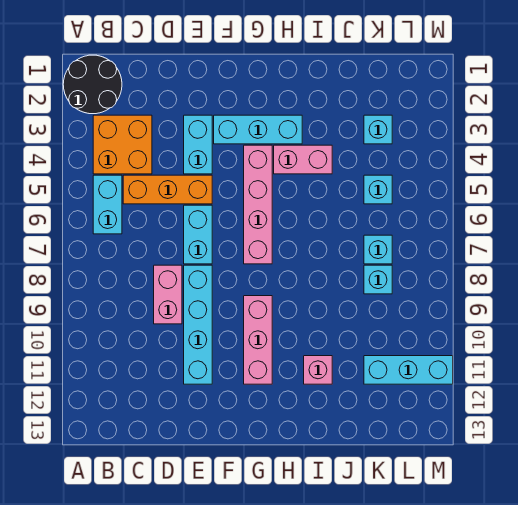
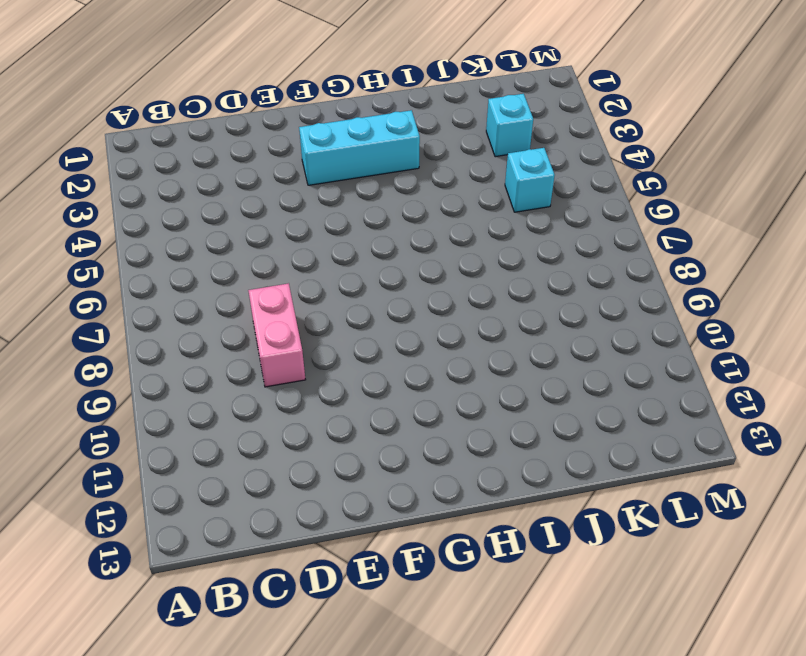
none -> black 2x2 round brick [63,55,122,114]
none -> orange 2x2 brick [93,115,152,174]
none -> cyan 1x2 brick [93,175,122,234]

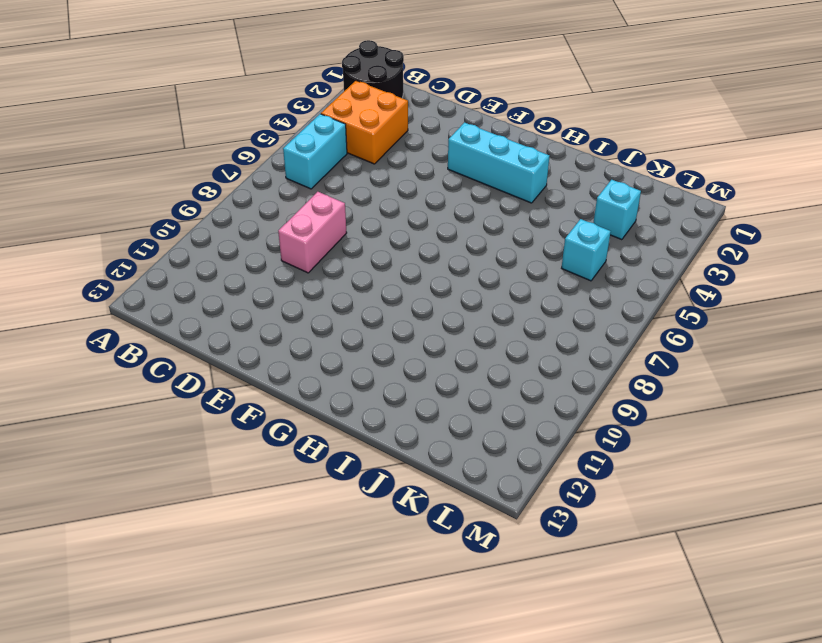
none -> orange 1x3 brick [123,175,212,204]
none -> cyan 1x2 brick [184,115,212,174]
none -> cyan 1x2 brick [184,205,212,264]

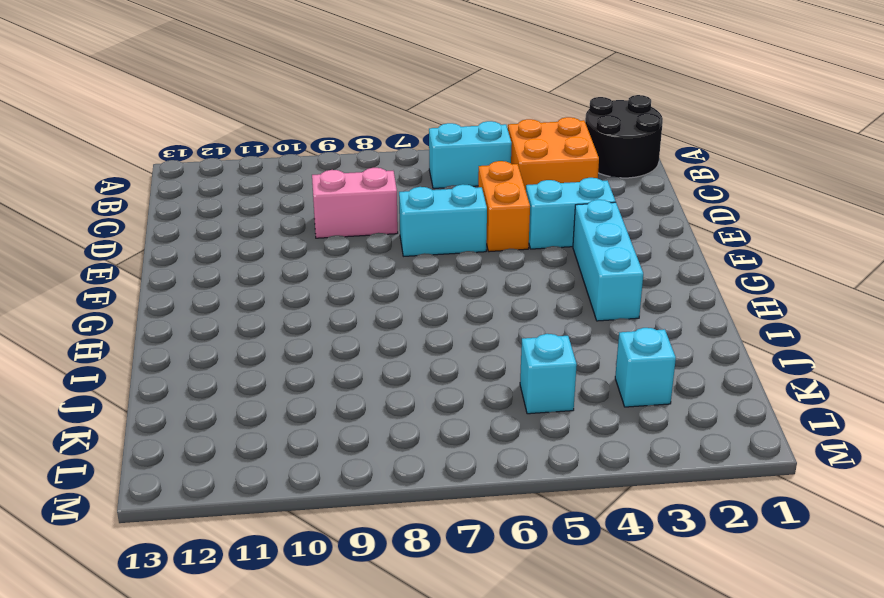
orange 1x2 brick [478,161,530,252] -> orange 1x3 brick [123,175,212,204]
none -> cyan 1x4 brick [184,265,212,384]
none -> pink 1x4 brick [244,145,272,264]
none -> pink 1x3 brick [244,296,272,384]

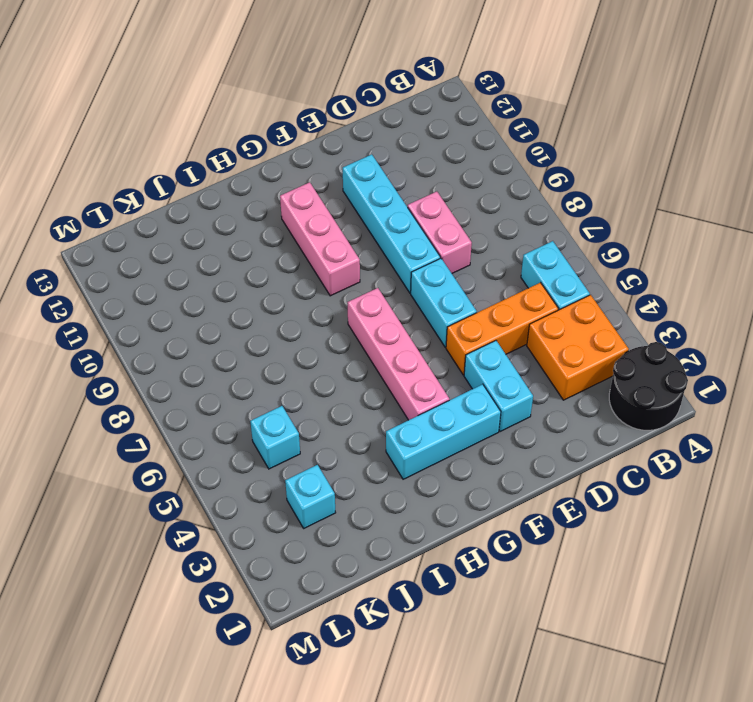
none -> pink 1x2 brick [274,145,332,174]
none -> pink 1x1 brick [304,356,332,384]
none -> cyan 1x1 brick [364,235,392,264]

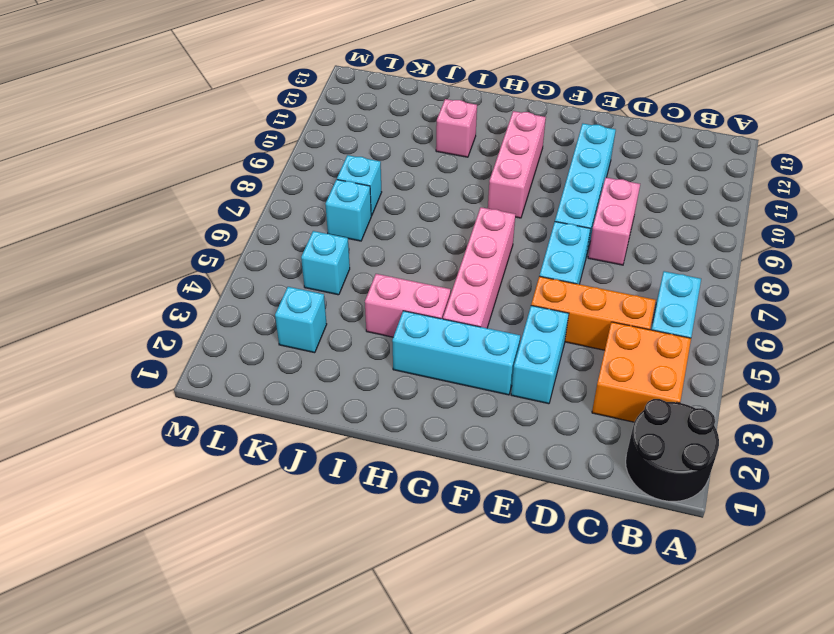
none -> cyan 1x3 brick [364,356,453,384]

